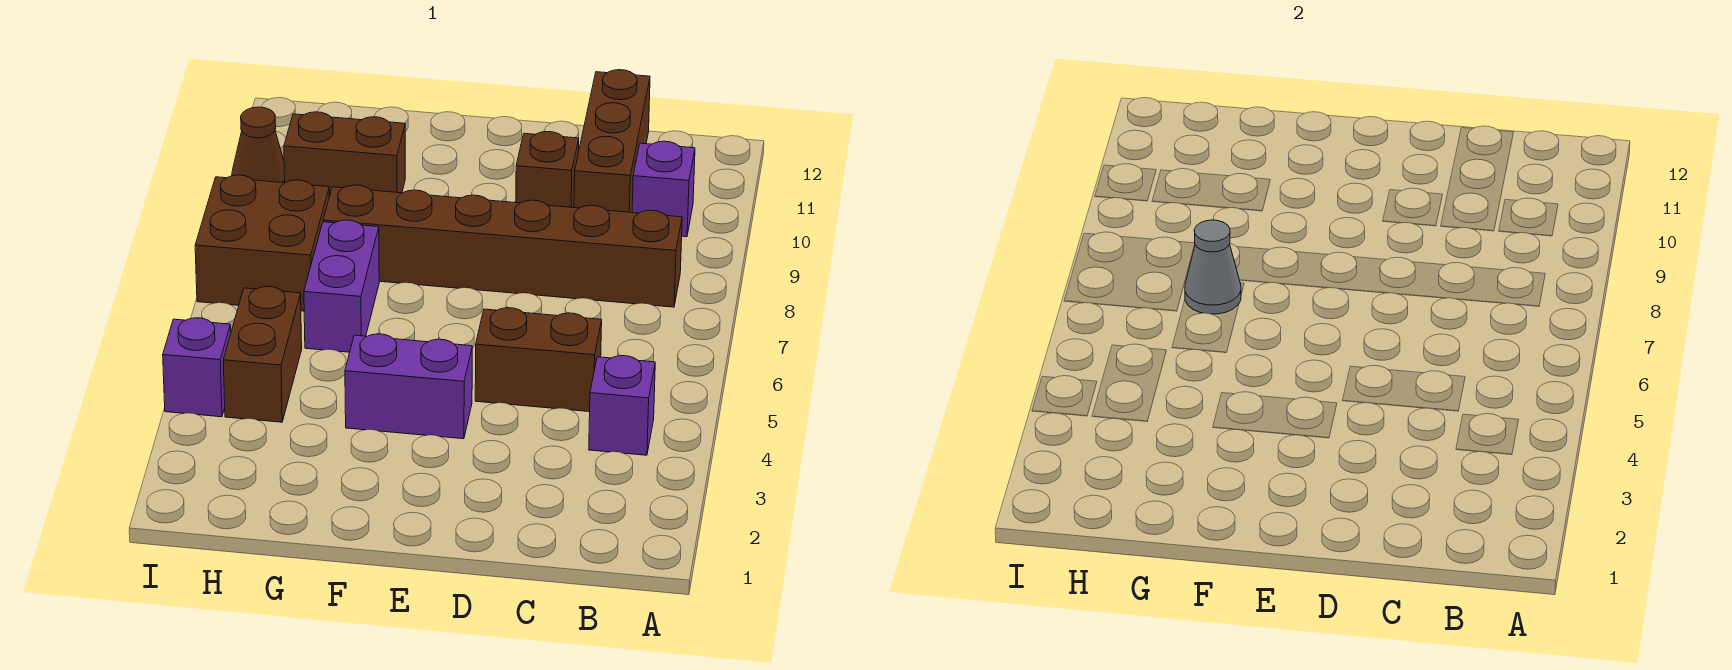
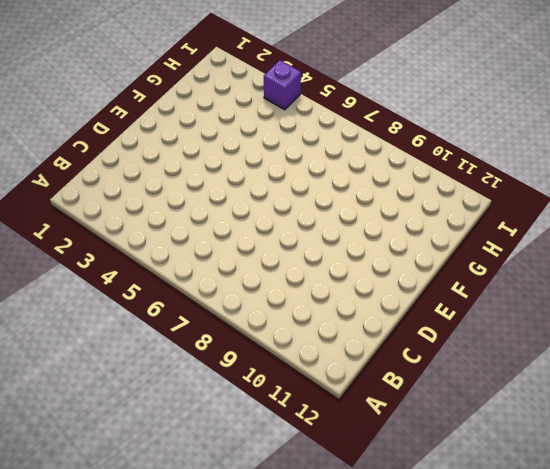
none -> purple 1x1 brick [589,356,655,455]
none -> brown 1x6 brick [323,185,682,307]
none -> purple 1x1 brick [632,141,695,237]

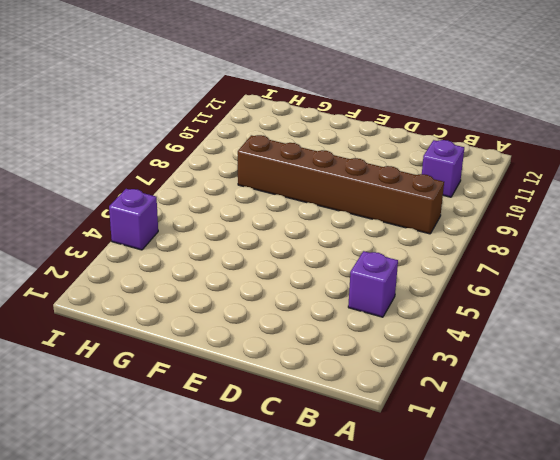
none -> brown 1x2 brick [475,308,602,412]
none -> brown 1x3 brick [574,70,650,213]
none -> brown 1x1 brick [516,132,579,208]

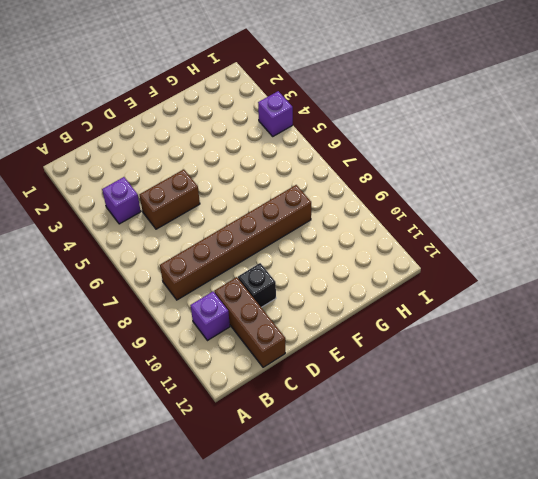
black 1x1 brick [238,263,276,307] -> brown 1x1 brick [516,132,579,208]
none -> purple 1x2 brick [345,334,472,439]
none -> purple 1x2 brick [304,220,379,352]
none -> brown 1x2 brick [284,112,405,196]

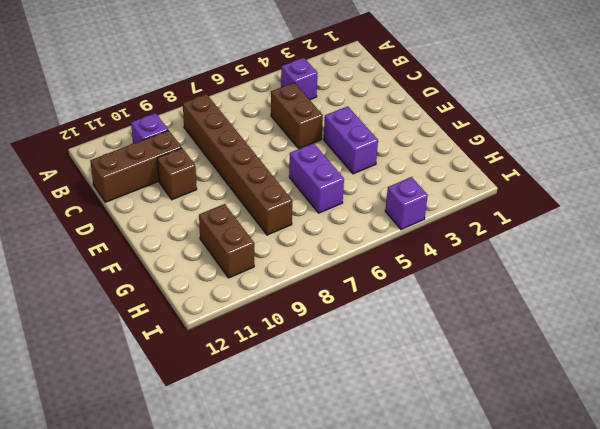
purple 1x2 brick [289,143,344,213] -> purple 1x2 brick turned to [304,220,379,352]
none -> brown 1x2 brick [223,287,302,422]
none -> brown 2x2 brick [195,175,329,311]
none -> brown 1x1 cone [232,107,285,183]

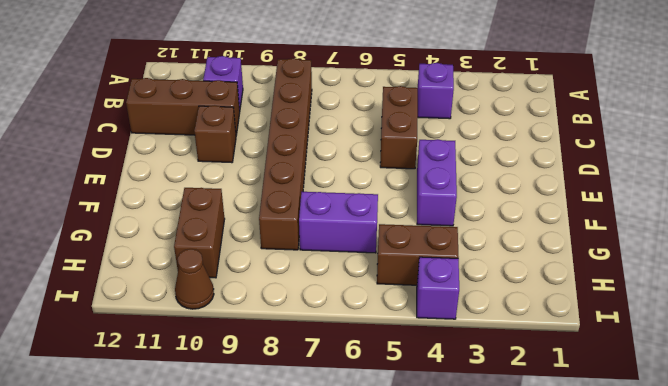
none -> brown 2x2 brick [195,175,329,311]
none -> grey 1x1 cone [1185,220,1241,314]

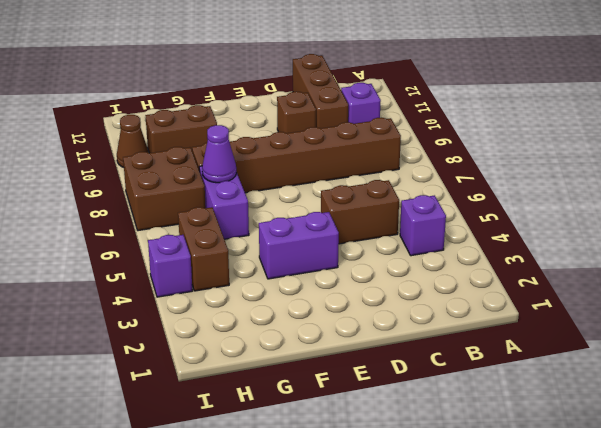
purple 1x1 cone [202,125,236,183] -> grey 1x1 cone [1185,220,1241,314]

